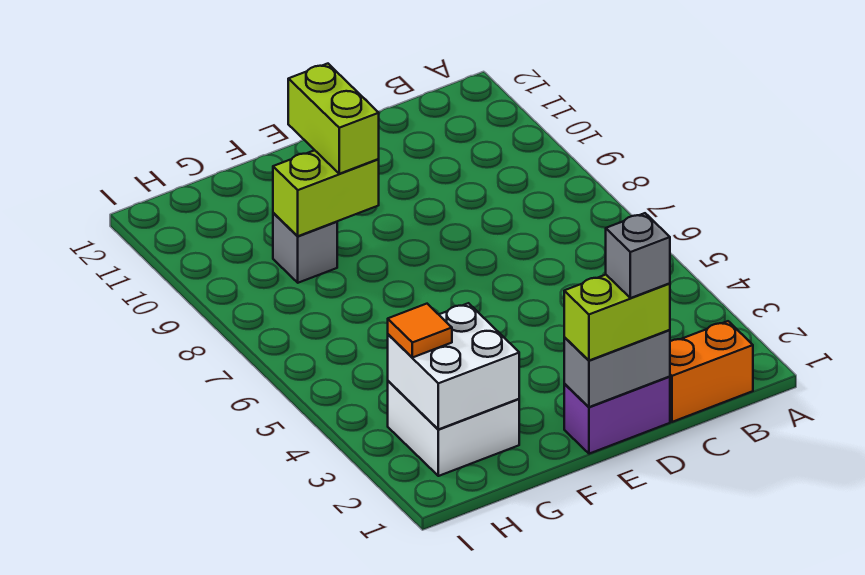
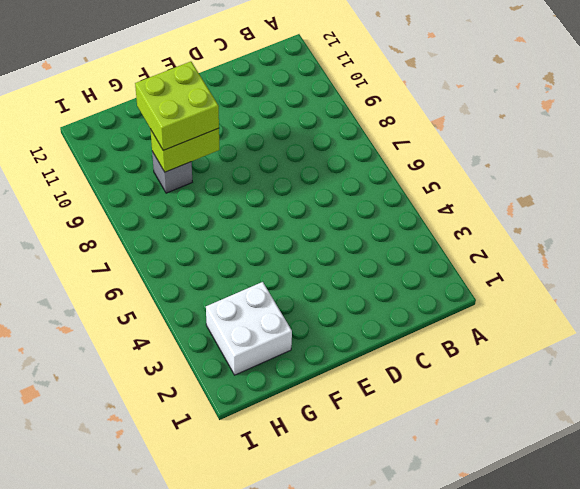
lime 2x2 brick [135,61,219,150] -> lime 1x2 brick [288,64,379,174]
none -> orange 1x2 brick [670,321,753,422]
none -> purple 1x2 brick [564,376,670,454]

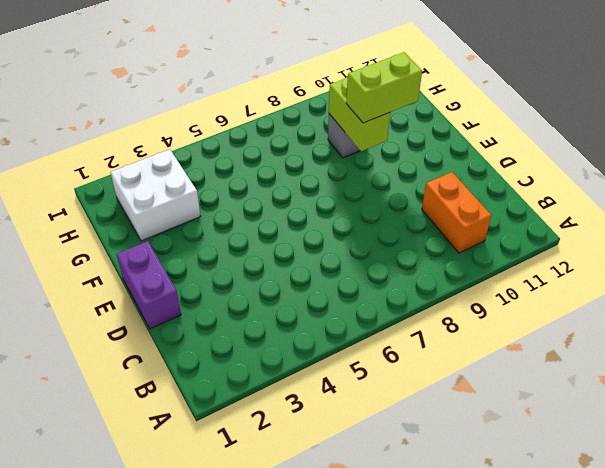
orange 1x2 brick [422,172,491,253] -> orange 1x2 brick moved to [670,321,753,422]
none -> grey 1x2 brick [564,330,670,407]
none -> white 2x2 brick [388,303,519,429]

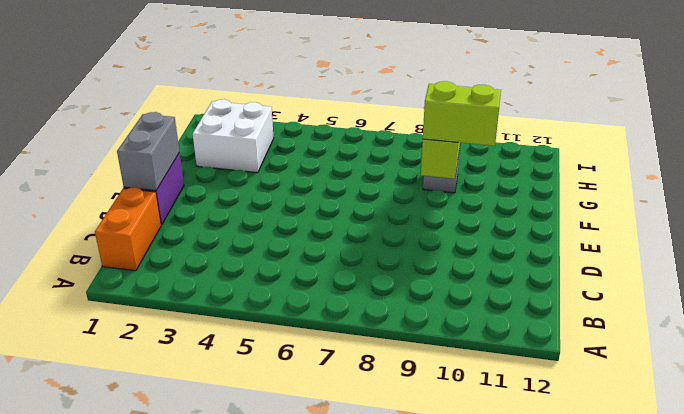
none -> white 2x2 brick [388,303,519,429]
none -> lime 1x2 brick [564,275,670,361]

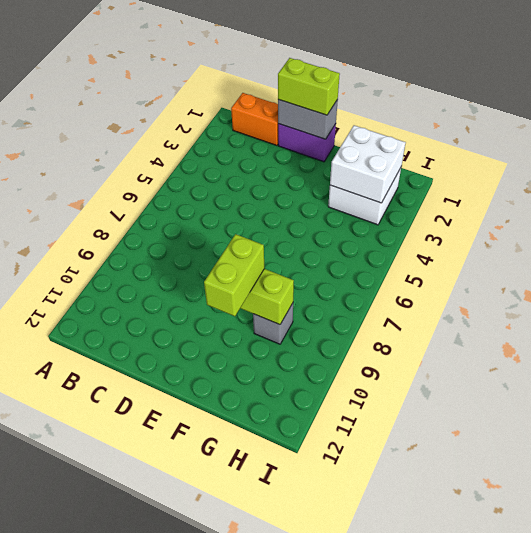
none -> orange 1x1 tile [388,304,452,358]
none -> grey 1x1 brick [606,213,670,298]

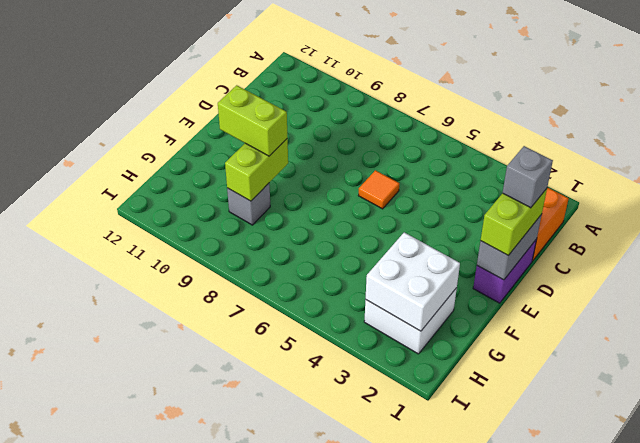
orange 1x1 tile [358,170,399,209] -> orange 1x1 tile moved to [388,304,452,358]

